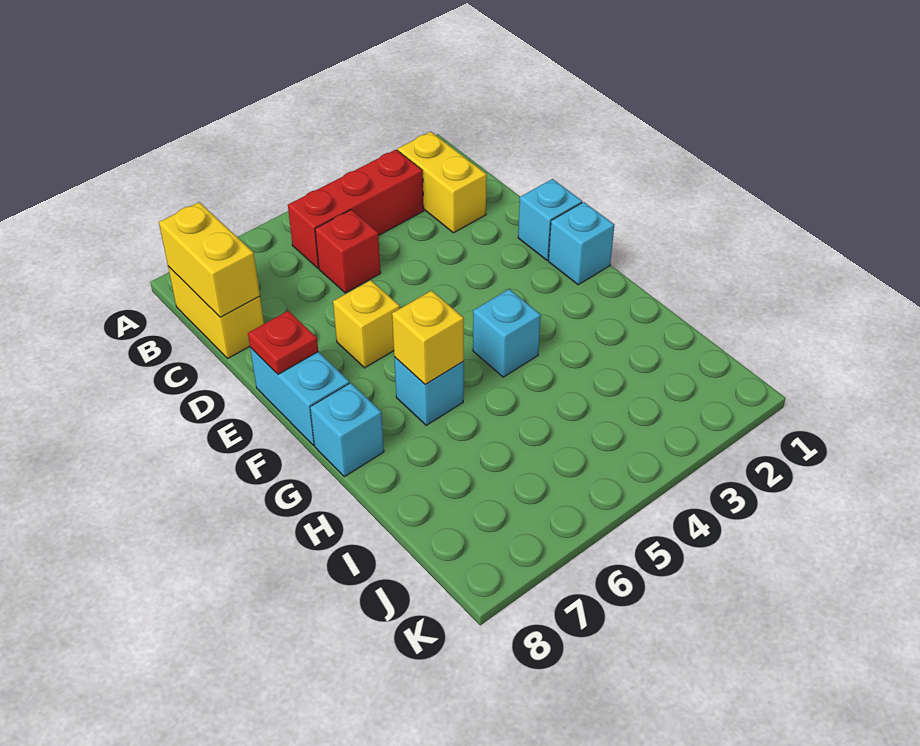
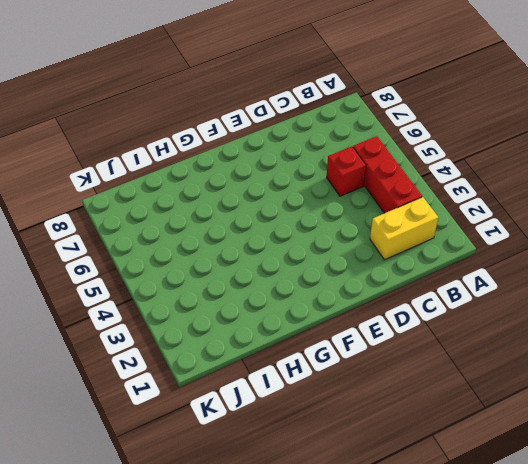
none -> yellow 1x2 brick [168,266,264,359]
none -> cyan 1x1 brick [518,179,582,260]
none -> yellow 1x1 brick [333,280,400,368]

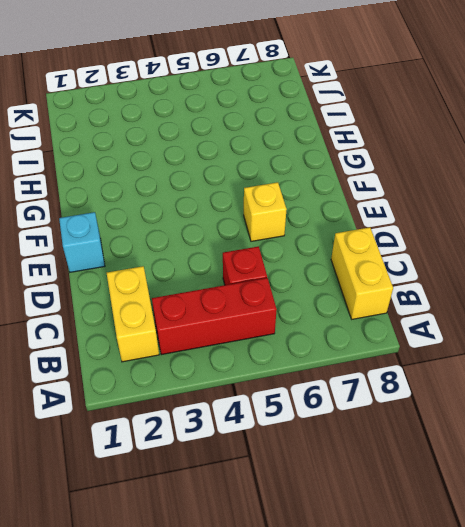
none -> cyan 1x2 brick [250,348,349,445]
none -> cyan 1x1 brick [548,202,614,285]
none -> cyan 1x1 brick [473,289,541,377]

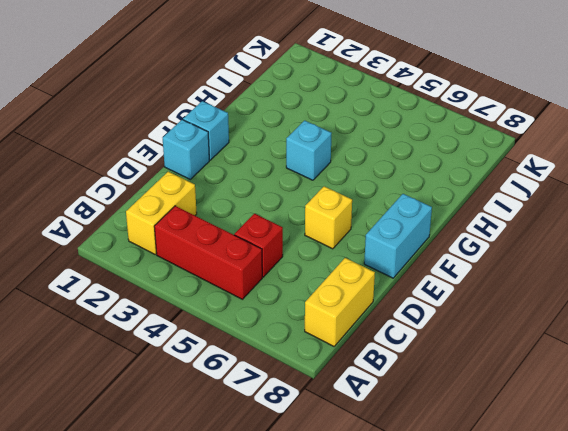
none -> cyan 1x1 brick [394,357,464,425]
none -> cyan 1x1 brick [310,383,384,477]
none -> yellow 1x2 brick [159,202,260,317]

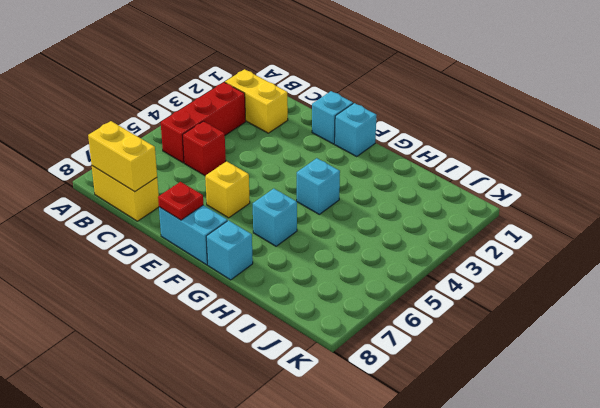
none -> yellow 1x1 brick [392,291,464,385]

